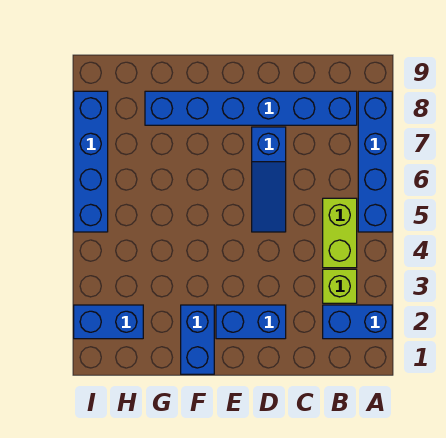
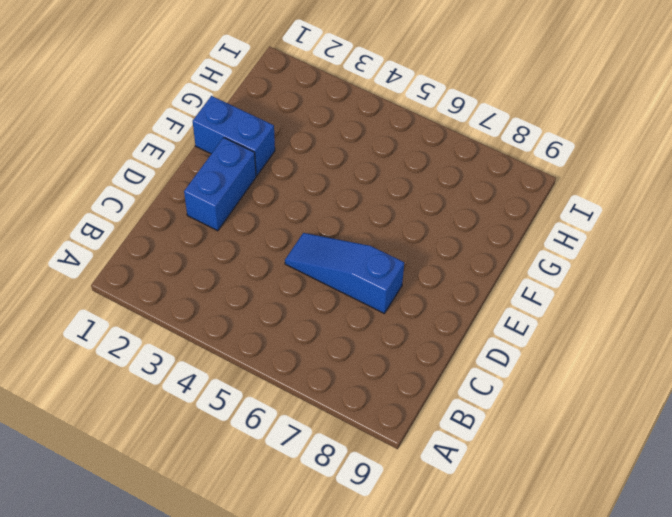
none -> blue 1x2 brick [323,305,392,339]
none -> blue 1x4 brick [358,91,392,232]

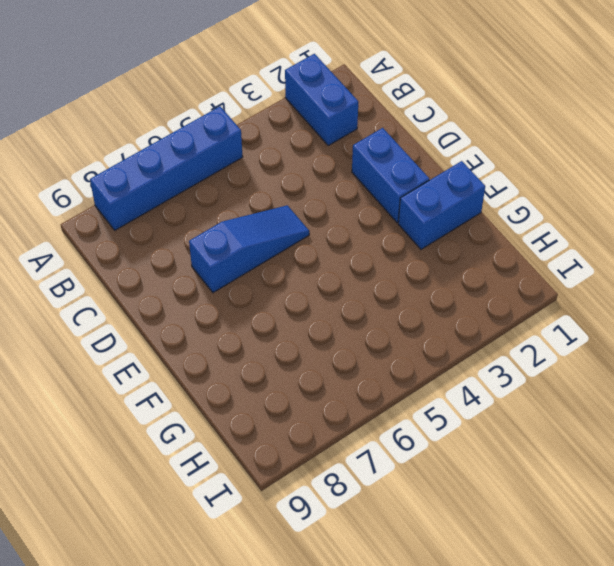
none -> lime 1x1 brick [323,269,357,303]
none -> lime 1x2 brick [323,198,357,268]

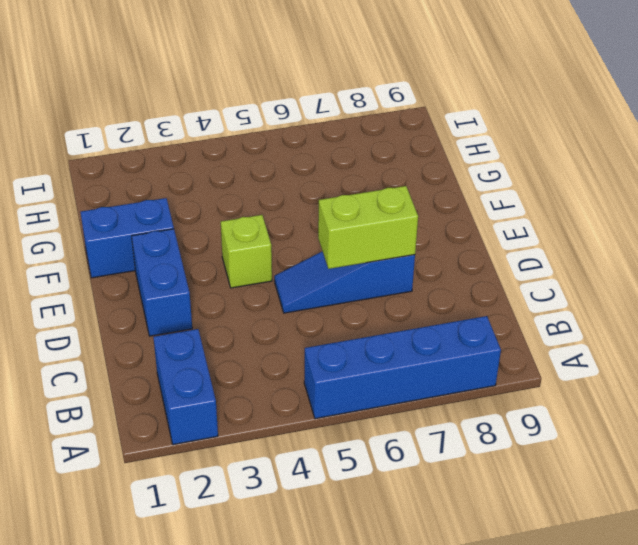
lime 1x2 brick [318,186,418,269] -> lime 1x2 brick moved to [323,198,357,268]
lime 1x1 brick [221,215,272,288] -> lime 1x1 brick moved to [323,269,357,303]
none -> blue 1x6 brick [145,91,357,125]
none -> blue 1x2 brick [74,305,143,339]

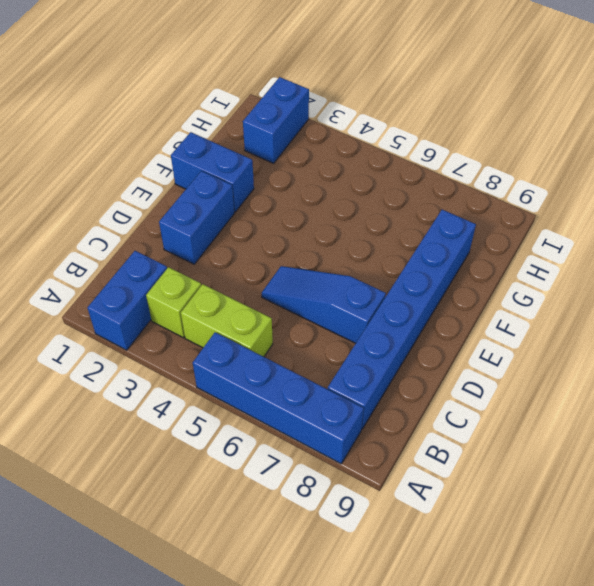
none -> blue 1x4 brick [74,91,108,232]

